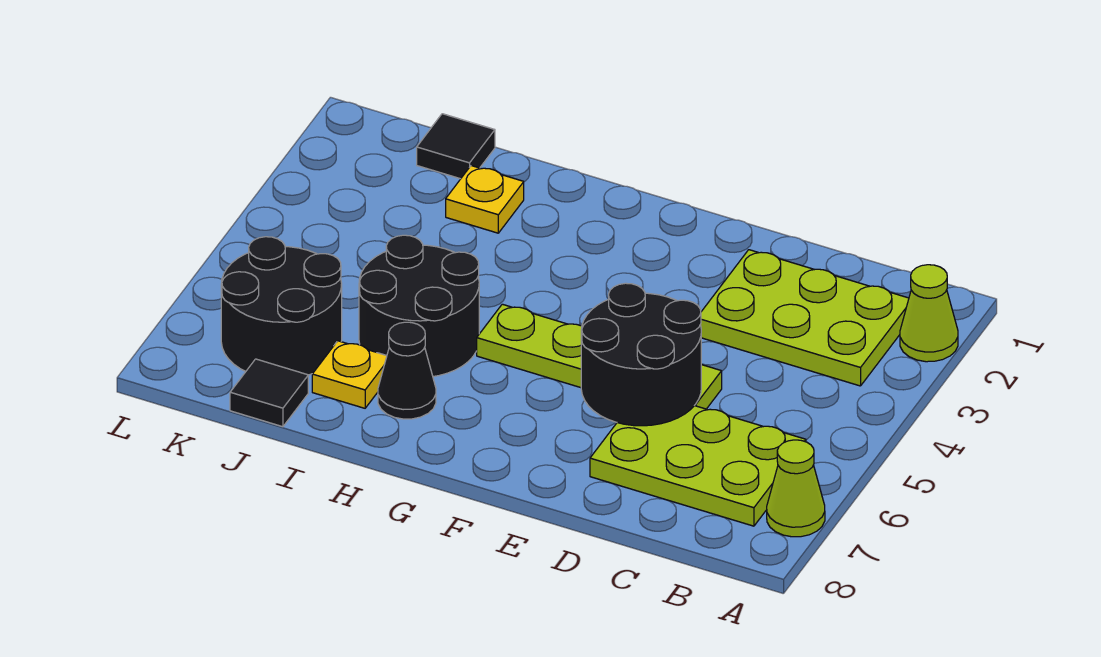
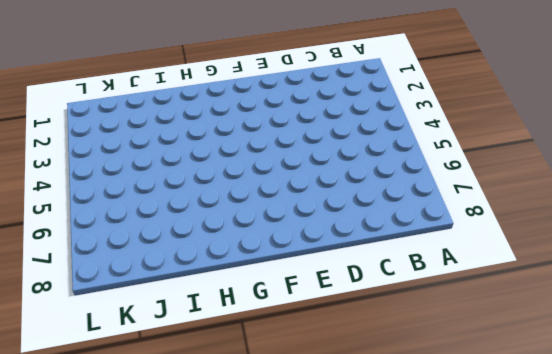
none -> lime 1x1 cone [900,265,958,362]
none -> lime 1x1 cone [767,440,825,537]
none -> lime 2x3 plate [701,250,909,386]

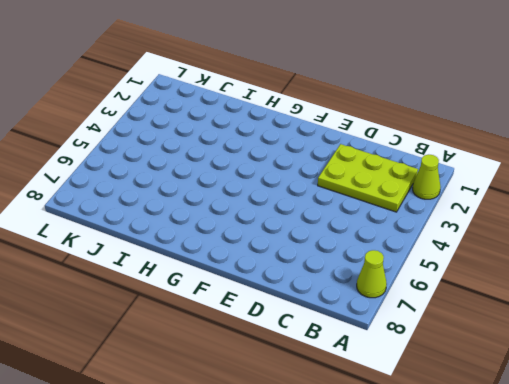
none -> lime 2x3 plate [590,406,806,526]
none -> lime 1x4 plate [477,304,722,409]
none -> black 2x2 round brick [359,235,479,376]

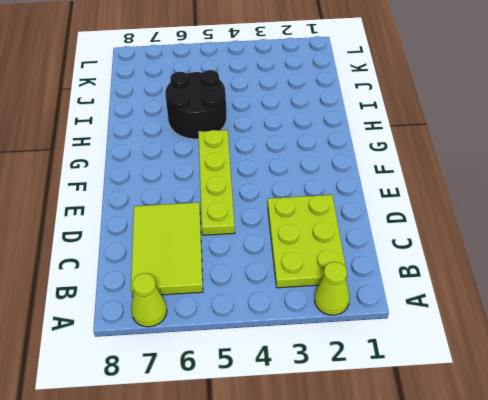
lime 2x3 tile [131,202,203,296] -> lime 2x3 plate [590,406,806,526]
none -> black 1x1 cone [378,322,436,419]
none -> yellow 1x1 plate [446,166,524,233]
none -> yellow 1x1 plate [312,341,387,408]

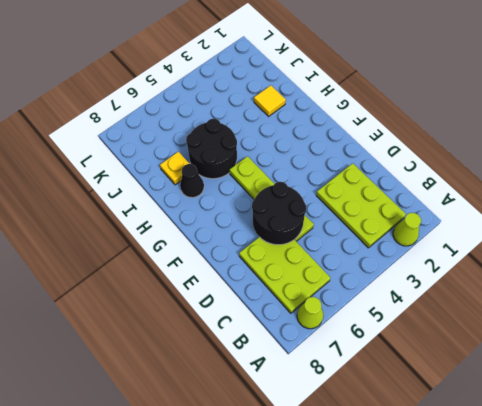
yellow 1x1 tile [254,85,286,116] -> yellow 1x1 plate [446,166,524,233]
none -> black 1x1 tile [417,114,495,179]
none -> black 2x2 round brick [221,237,342,375]
none -> black 1x1 tile [230,359,308,427]

